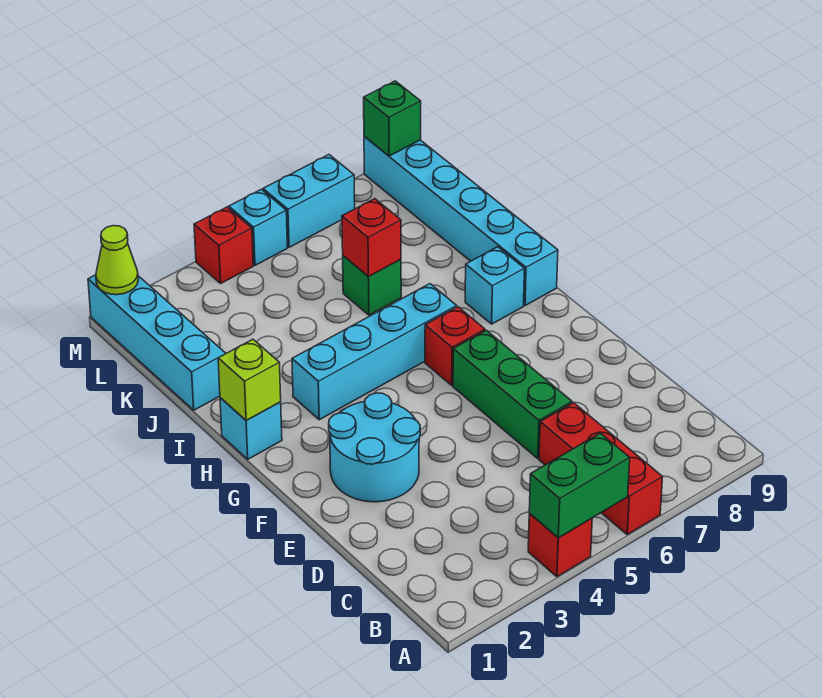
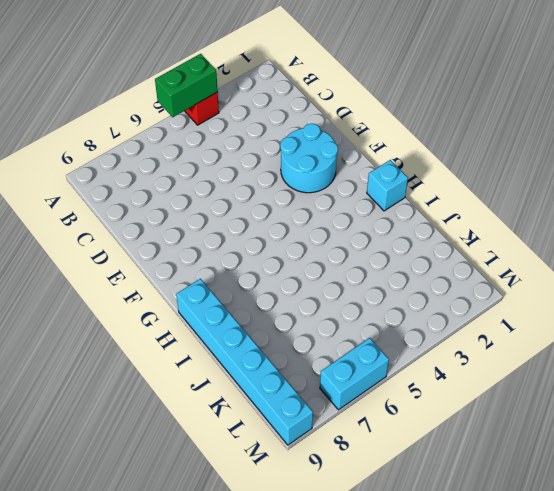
none -> red 1x3 brick [539,403,663,534]
none -> green 1x3 brick [453,330,572,458]
none -> red 1x1 brick [425,307,485,385]

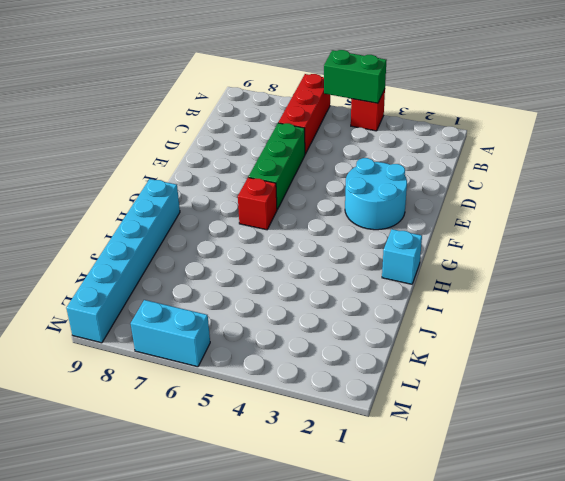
none -> cyan 1x4 brick [292,284,457,420]
none -> cyan 1x1 brick [465,247,524,324]
none -> cyan 1x4 brick [88,275,226,410]

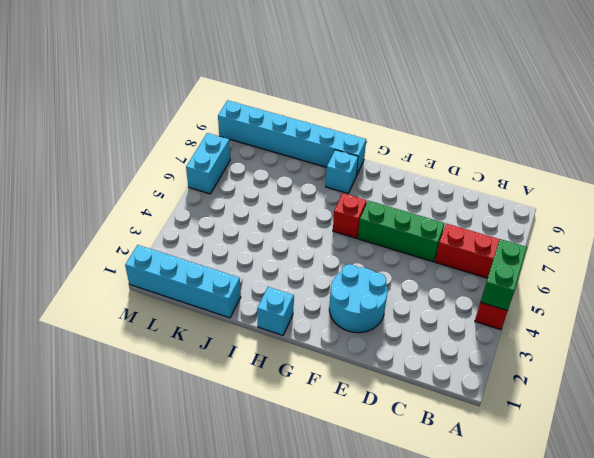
none -> cyan 1x4 brick [292,284,457,420]
none -> green 1x1 brick [343,256,401,315]
none -> red 1x1 brick [194,207,253,283]

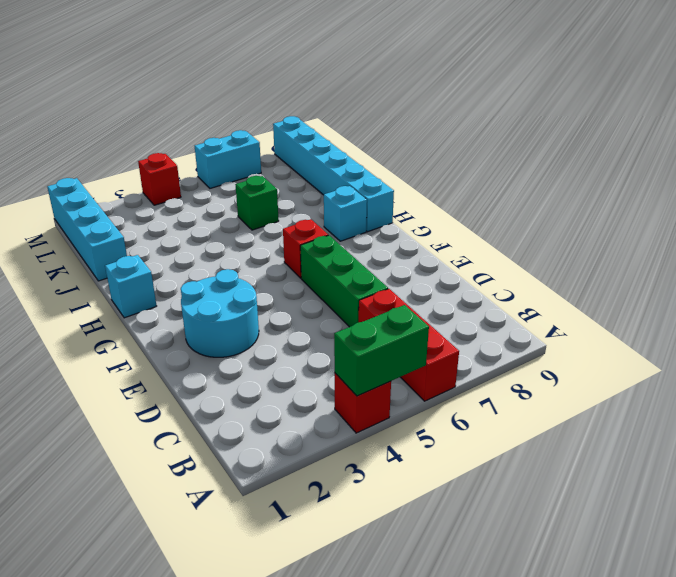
none -> cyan 1x4 brick [292,284,457,420]
none -> cyan 1x1 brick [229,189,287,265]
none -> lime 1x1 brick [218,339,281,420]

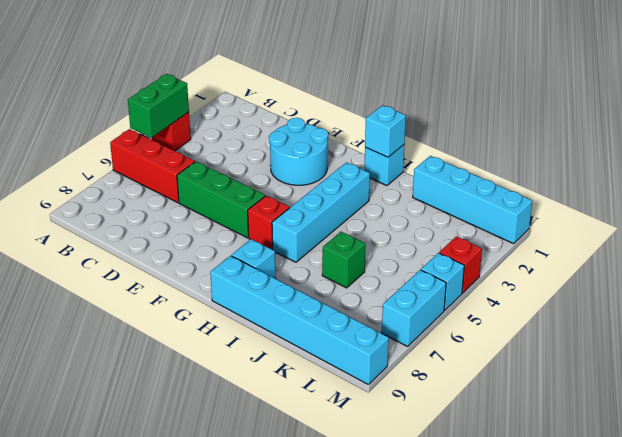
cyan 1x1 brick [365,105,406,157] -> lime 1x1 brick [218,339,281,420]
none -> red 1x1 brick [342,199,401,277]
none -> lime 1x1 cone [96,226,138,295]
none -> green 1x1 brick [364,81,421,156]

